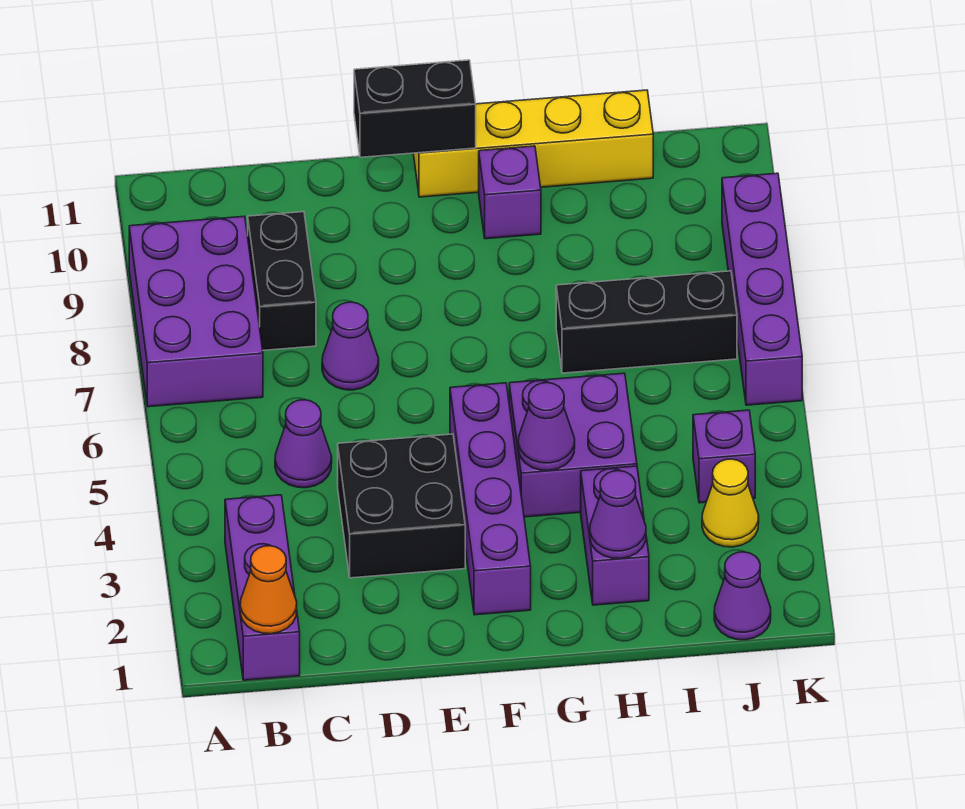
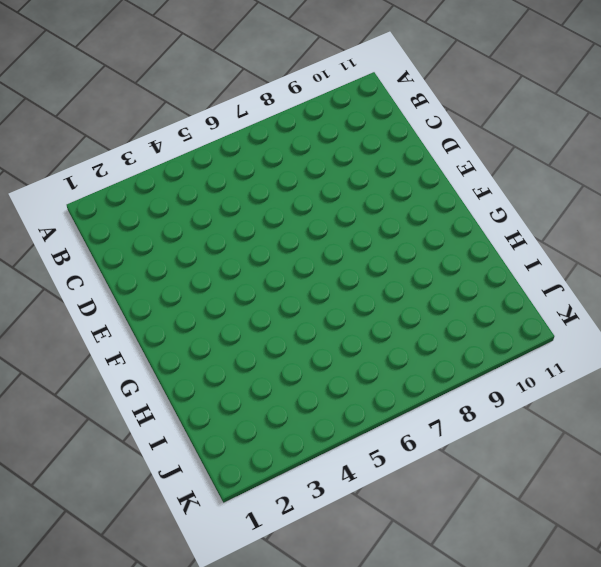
none -> purple 2x3 brick [129,216,263,407]
none -> purple 1x3 brick [225,495,300,680]
none -> purple 1x1 cone [275,400,332,488]

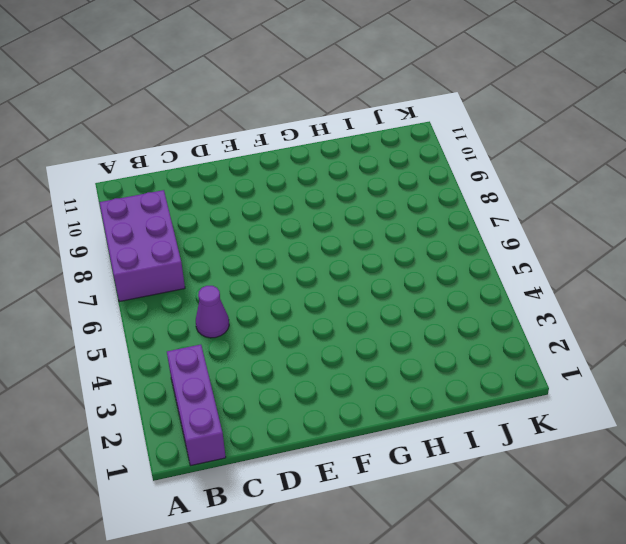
none -> black 1x2 brick [248,212,316,350]
none -> black 2x2 brick [338,434,465,578]
none -> purple 1x1 cone [322,302,379,390]

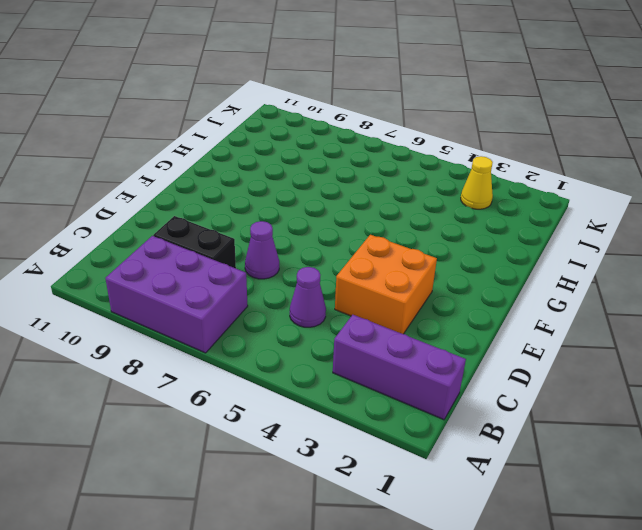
orange 2x2 brick [335,235,437,334] -> black 2x2 brick [338,434,465,578]
none -> purple 1x4 brick [450,383,531,615]
none -> yellow 1x4 brick [413,90,653,197]
none -> purple 2x2 brick [509,373,637,517]

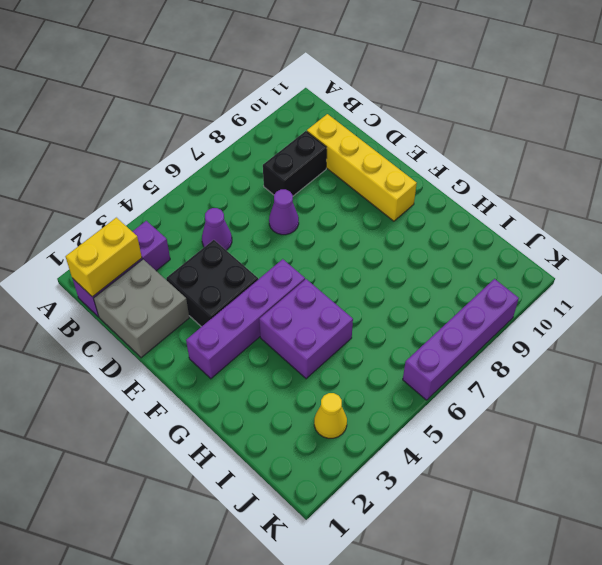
yellow 1x2 brick [66,218,142,297] -> orange 1x1 cone [240,546,297,634]
grey 2x2 brick [94,259,189,358] -> none
yellow 1x4 brick [307,114,417,221] -> yellow 1x4 brick moved to [413,90,653,197]
none -> purple 2x3 brick [129,216,263,407]
none -> purple 1x1 brick [479,146,541,239]
none -> purple 1x2 brick [581,466,649,605]

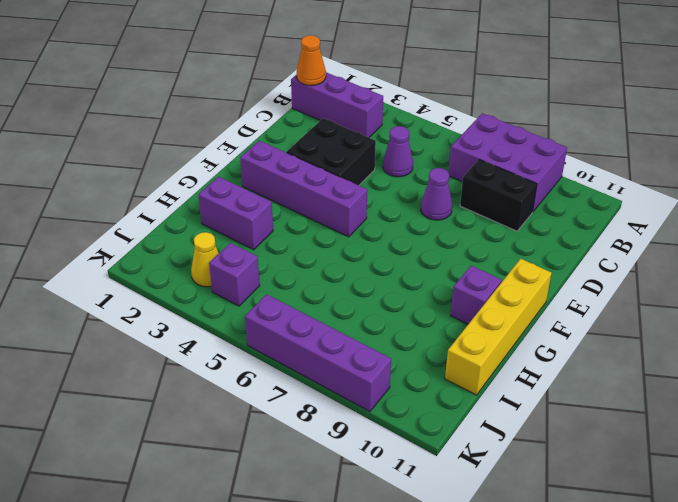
none -> purple 2x2 brick [509,373,637,517]
none -> black 1x3 brick [556,271,737,373]
none -> purple 1x1 cone [714,552,771,640]

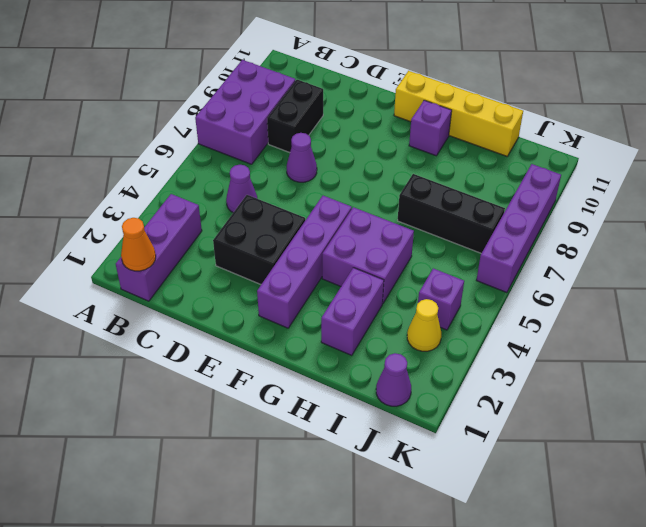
none -> black 1x2 brick [354,60,476,157]
none -> purple 1x1 cone [518,383,575,470]
none -> purple 1x1 cone [590,471,646,559]

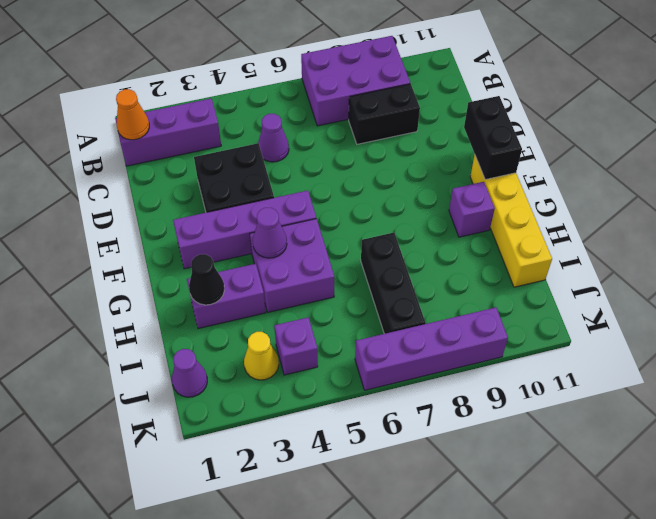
black 1x1 cone [189,254,224,305] -> purple 1x1 cone [590,471,646,559]
none -> purple 1x1 cone [322,302,379,390]

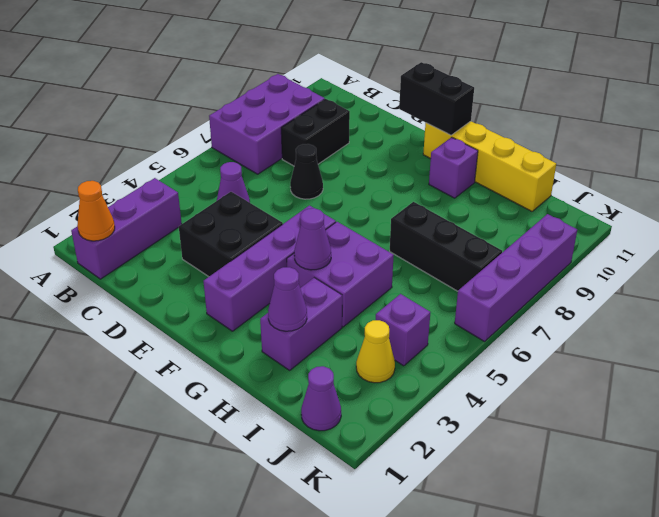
black 1x1 cone [290,144,323,199] -> purple 1x1 cone [322,302,379,390]

